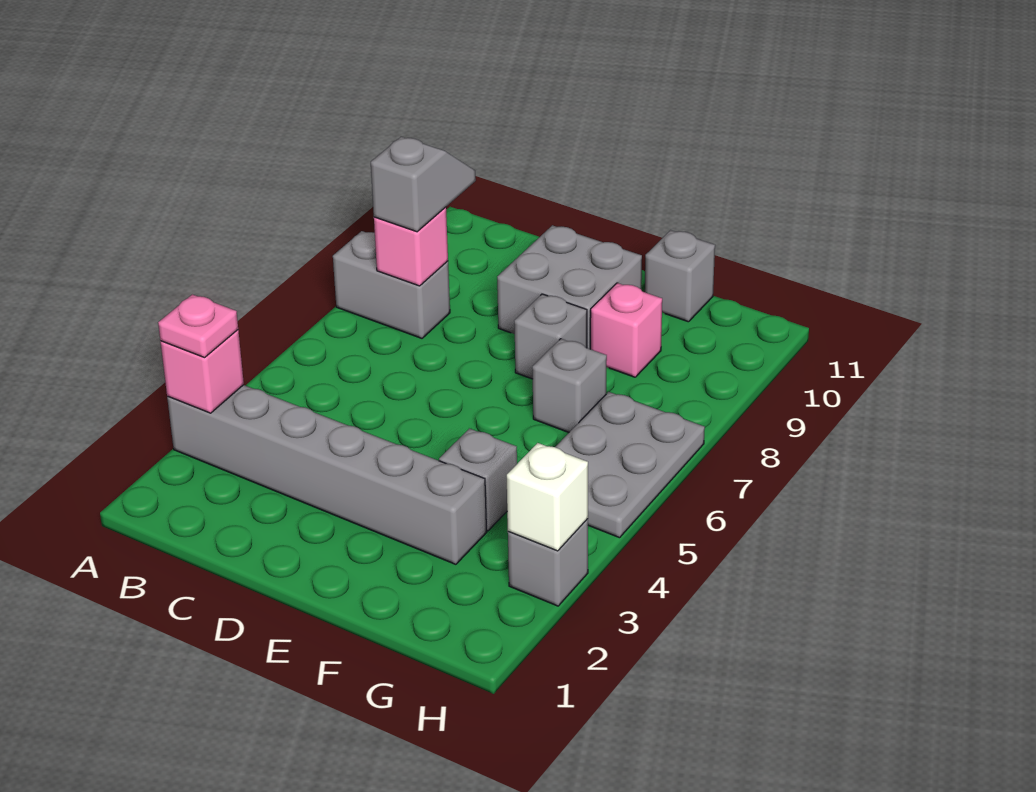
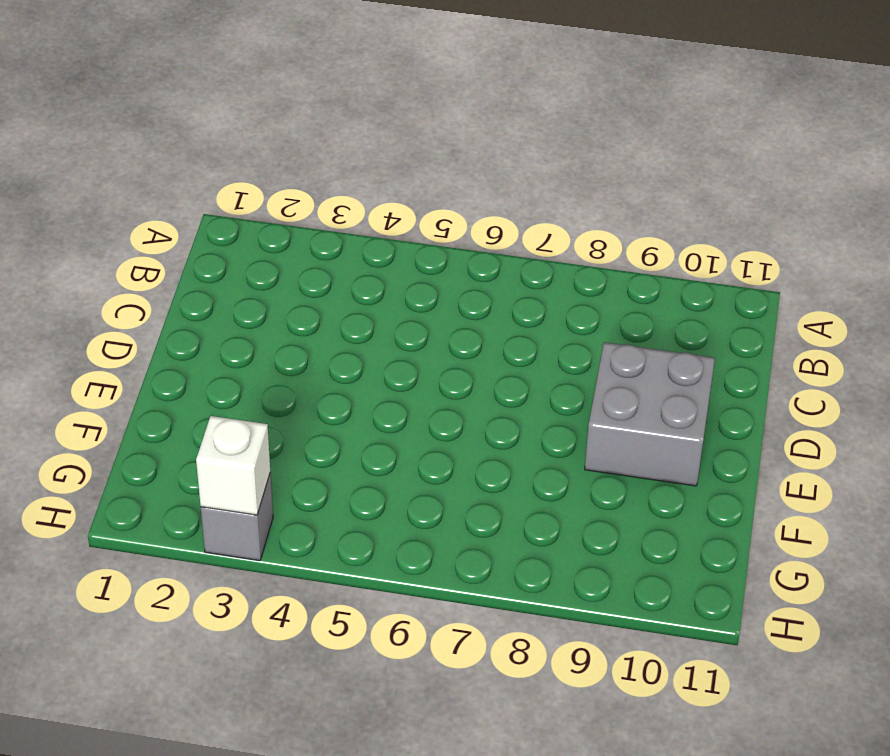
none -> grey 1x6 brick [167,385,487,564]
none -> grey 1x2 brick [333,231,450,338]
none -> grey 1x1 brick [514,294,587,379]

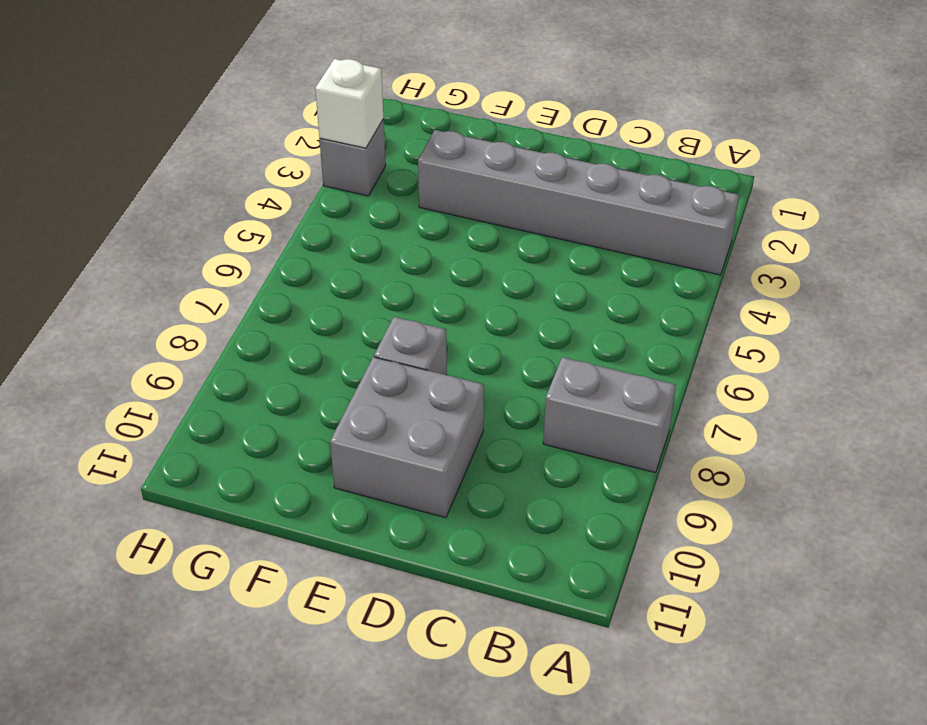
none -> grey 1x1 brick [439,429,517,531]
none -> grey 1x1 brick [532,339,607,432]
none -> pink 1x1 brick [590,283,662,377]

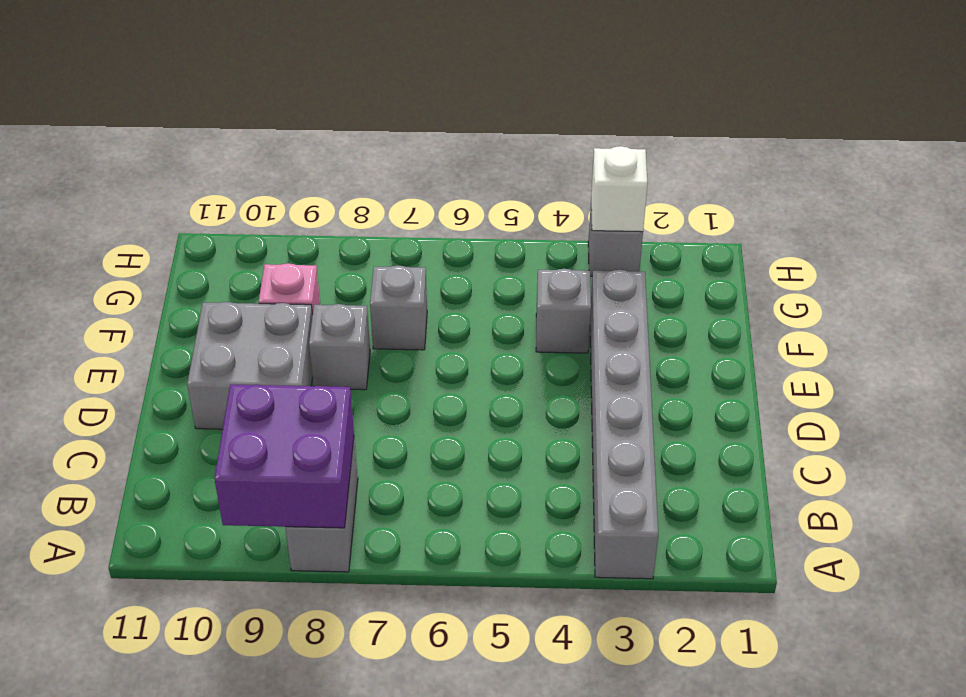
purple 2x2 brick [214,385,354,528] -> pink 1x1 brick [374,207,448,286]
none -> grey 1x1 brick [645,230,715,322]
none -> grey 2x3 plate [555,392,705,538]
none -> pink 1x1 brick [160,330,244,413]

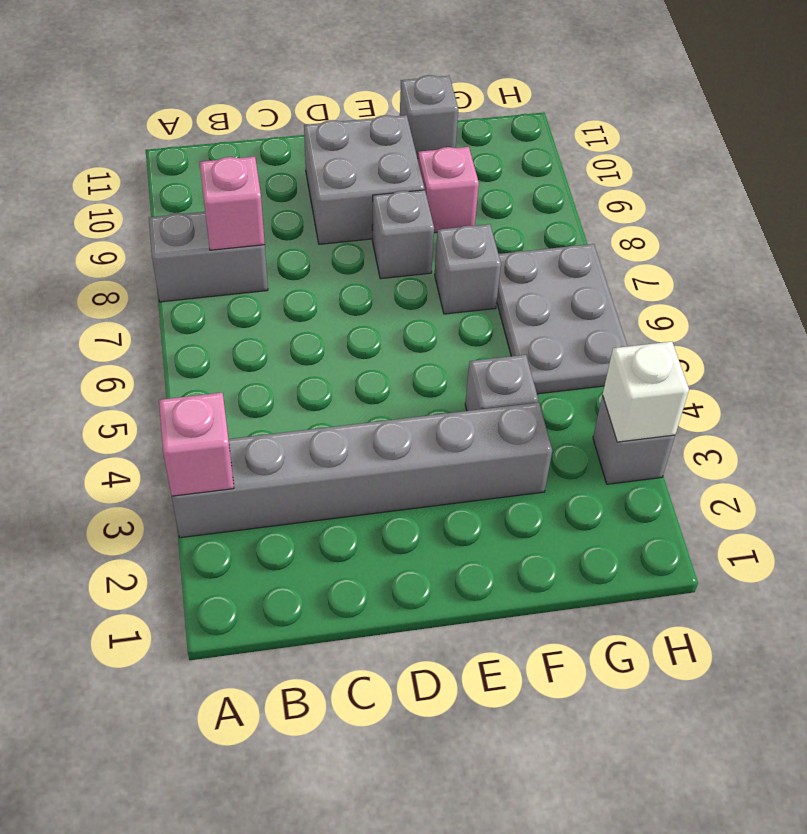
none -> pink 1x1 plate [158,294,238,358]
none -> grey 1x2 slope [371,137,476,232]

